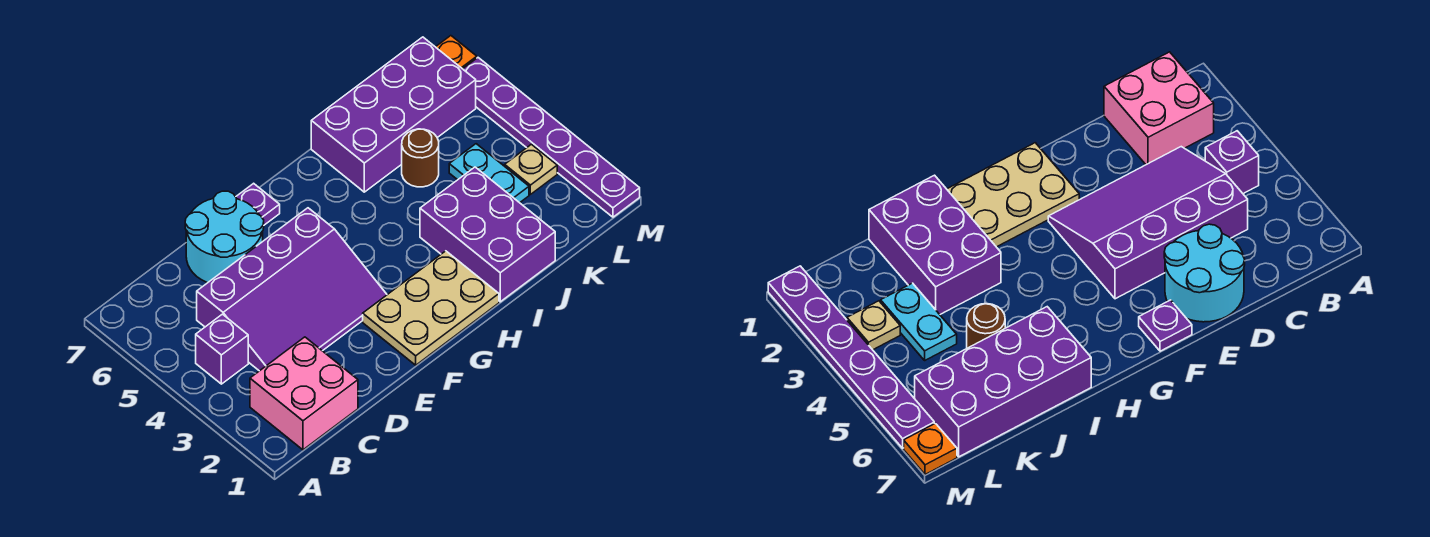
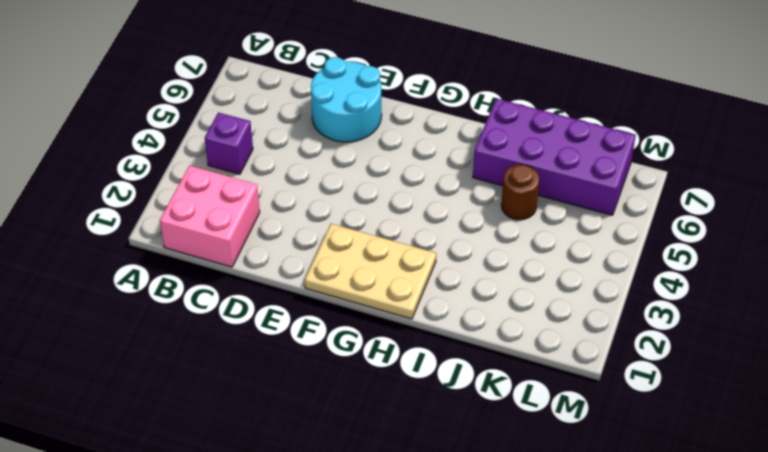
none -> purple 3x4 slope [197,208,387,371]
none -> purple 1x1 plate [236,183,280,225]
none -> purple 2x3 brick [420,167,555,302]

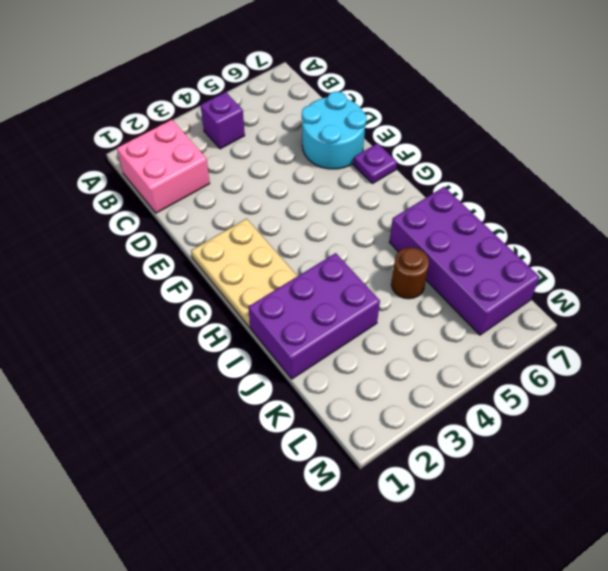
none -> purple 3x4 slope [197,208,387,371]
none -> cyan 1x2 plate [449,144,529,203]
none -> tan 1x1 plate [505,144,557,194]

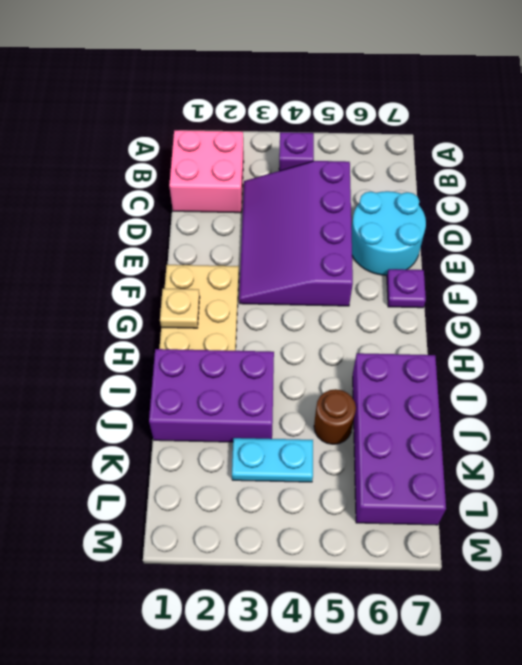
tan 1x1 plate [160,289,200,328] -> tan 1x1 plate moved to [505,144,557,194]
none -> purple 1x6 plate [463,58,640,217]
none -> orange 1x1 plate [436,36,477,69]

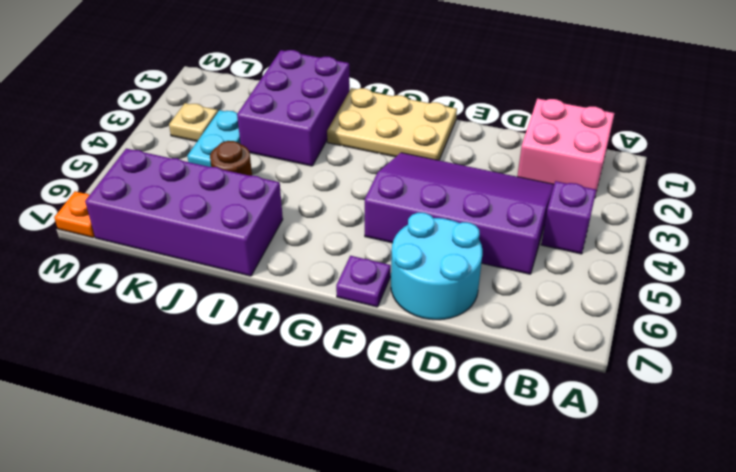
none -> purple 1x6 plate [463,58,640,217]

